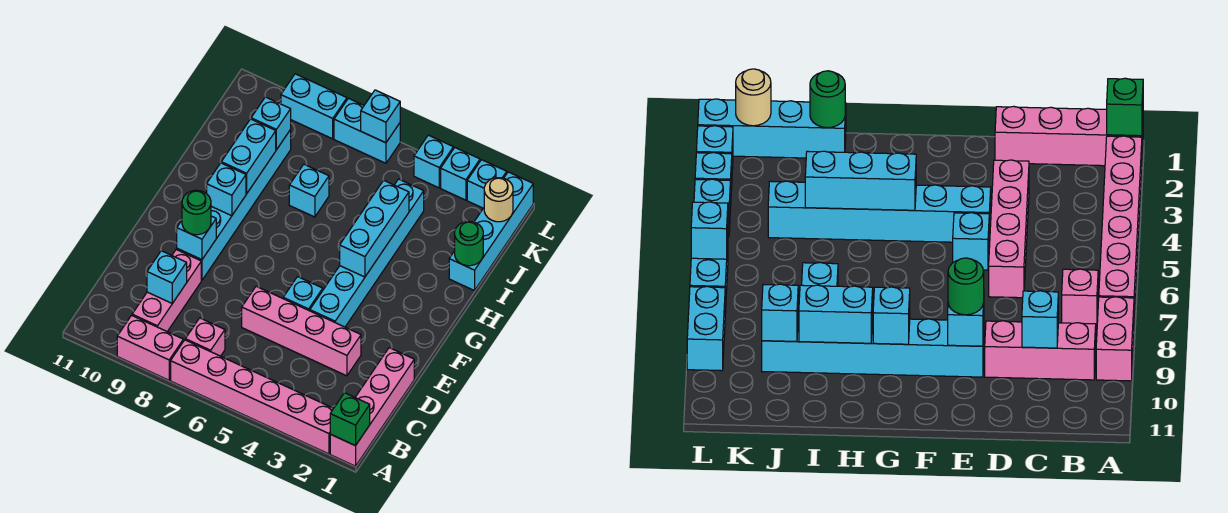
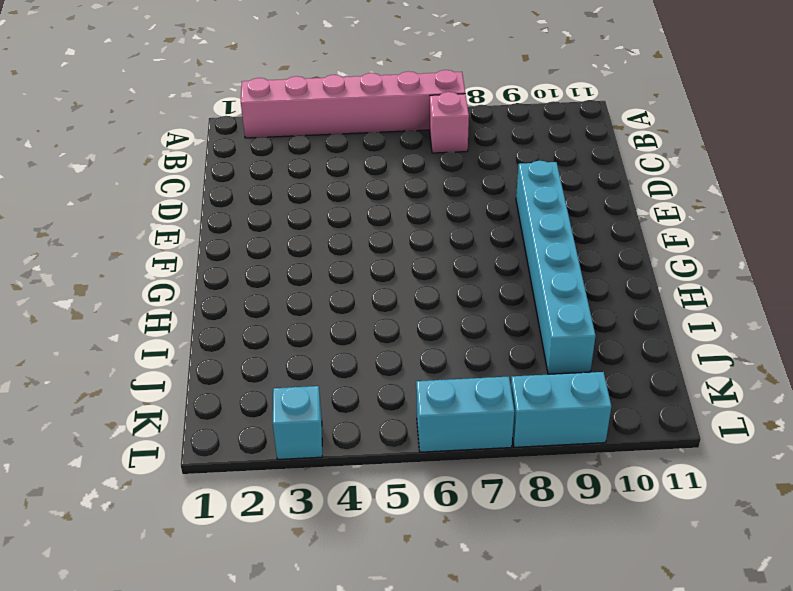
none -> pink 1x4 brick [330,348,414,466]
none -> pink 1x2 brick [117,315,183,380]
none -> pink 1x3 brick [132,249,201,332]

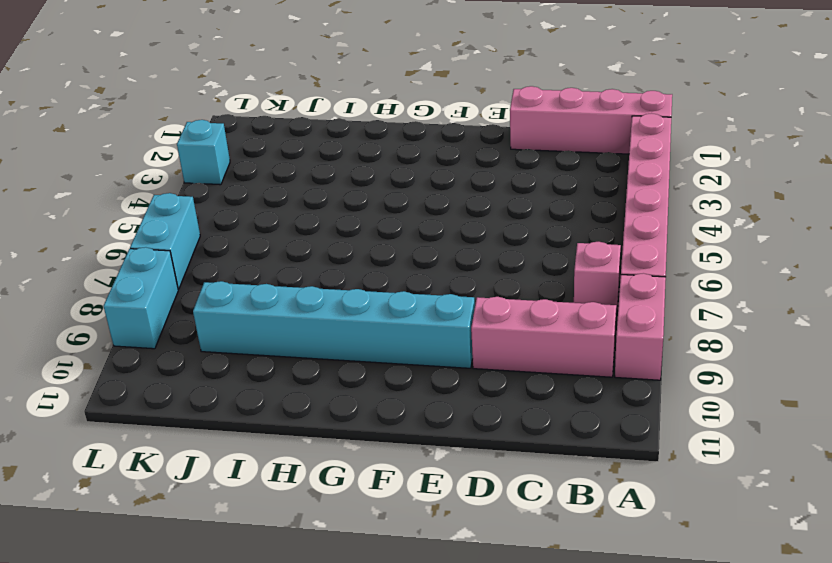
none -> pink 1x4 brick [242,286,361,376]
none -> cyan 1x6 brick [310,179,424,327]
none -> cyan 1x1 brick [283,277,323,311]

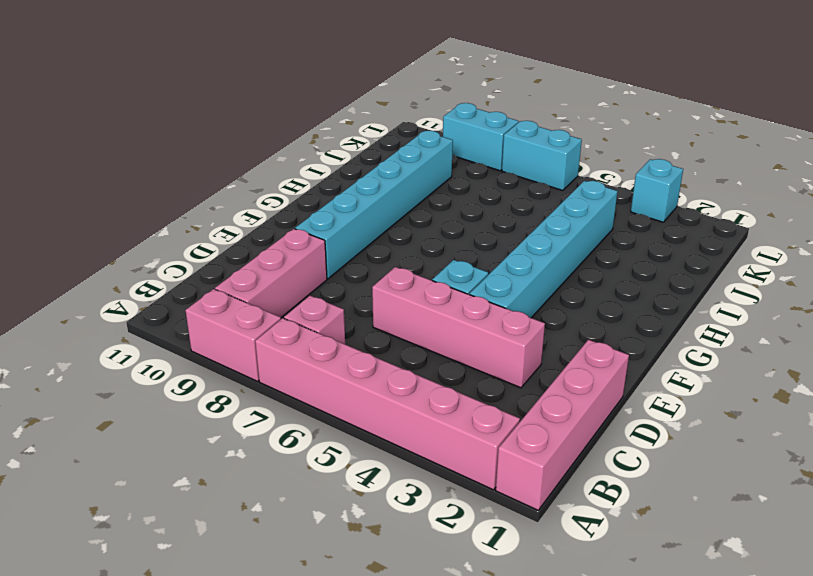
none -> cyan 1x4 brick [449,172,533,291]
none -> cyan 1x1 brick [289,164,329,217]
none -> cyan 1x1 brick [467,160,507,208]

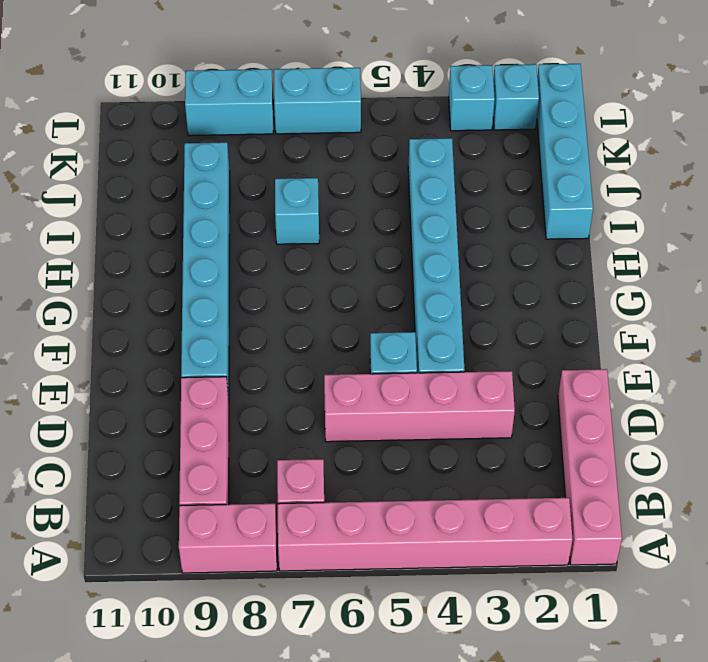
none -> cyan 1x1 brick [414,135,453,188]
none -> green 1x1 brick [330,393,370,446]
none -> cyan 1x1 brick [147,251,187,303]

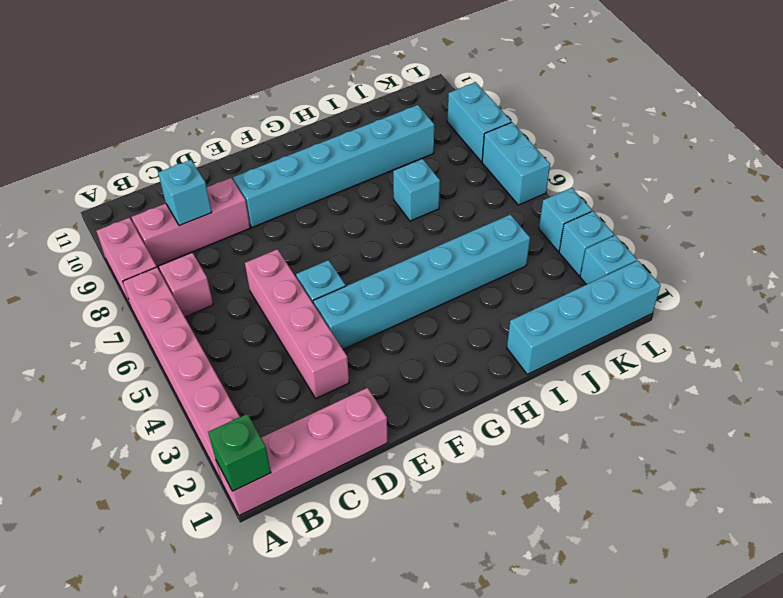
none -> cyan 1x1 brick [177,216,216,260]
none -> cyan 1x3 brick [340,180,409,277]
none -> cyan 1x1 brick [207,163,246,216]

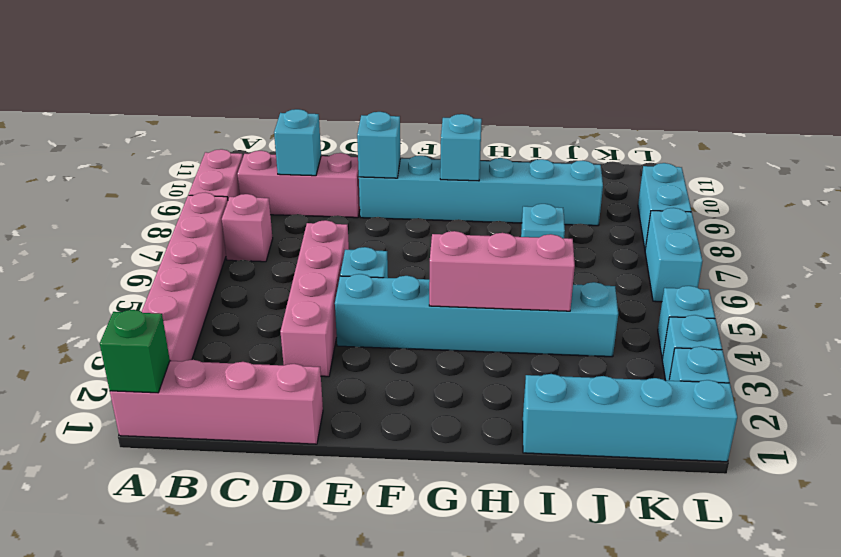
pink 1x3 brick [429,231,575,311] -> cyan 1x3 brick [340,180,409,277]
none -> cyan 1x2 brick [221,119,276,194]
none -> green 1x1 round brick [455,221,483,266]
none -> cyan 1x1 brick [251,97,291,150]

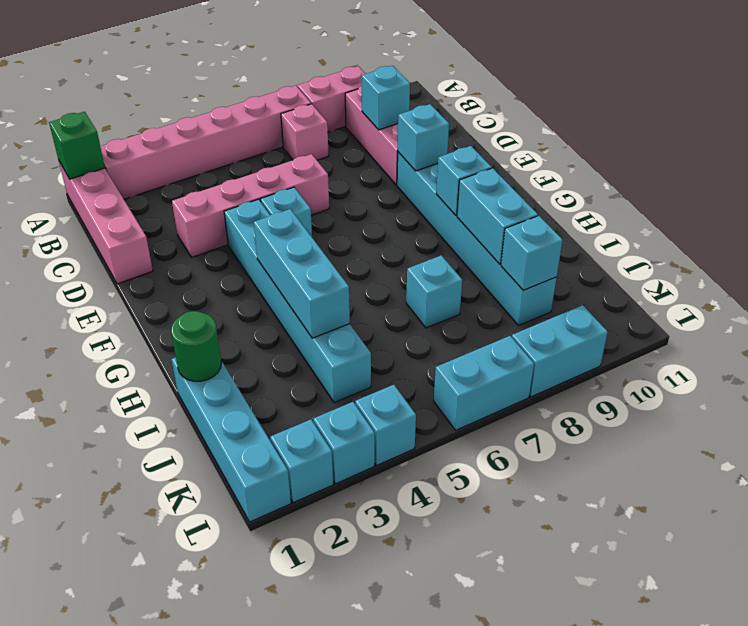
none -> tan 1x1 round brick [484,178,513,222]
none -> cyan 1x1 brick [361,90,400,143]
none -> green 1x1 round brick [182,190,211,235]

